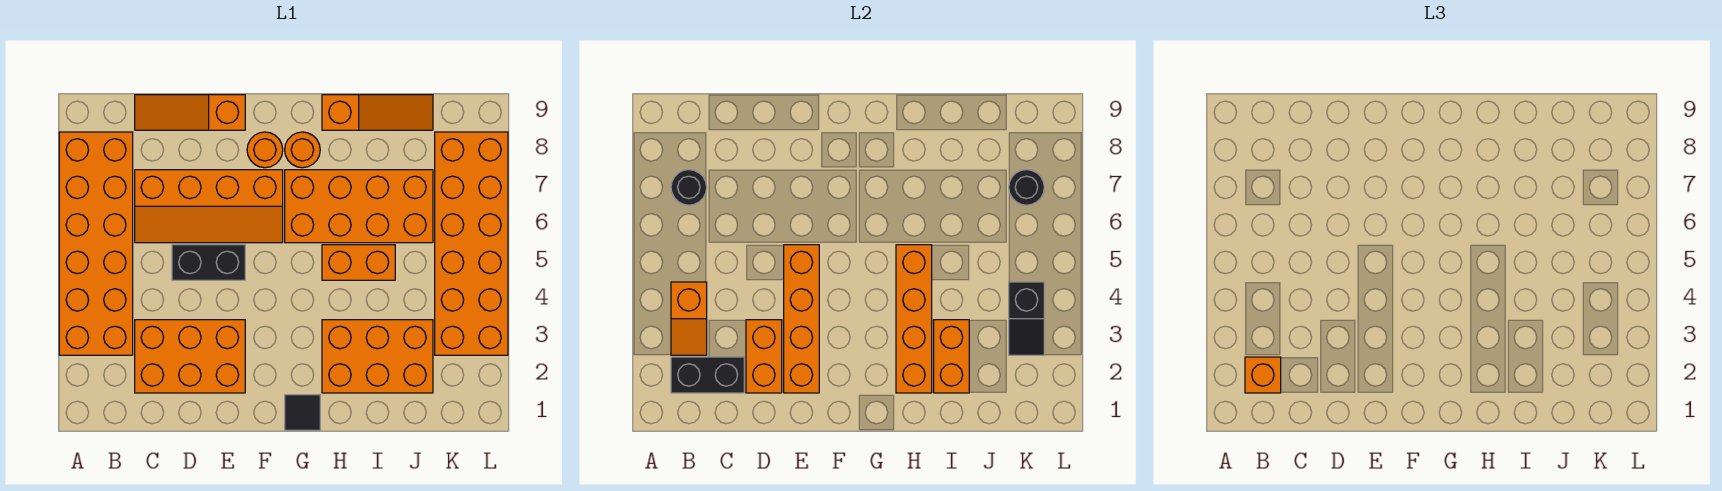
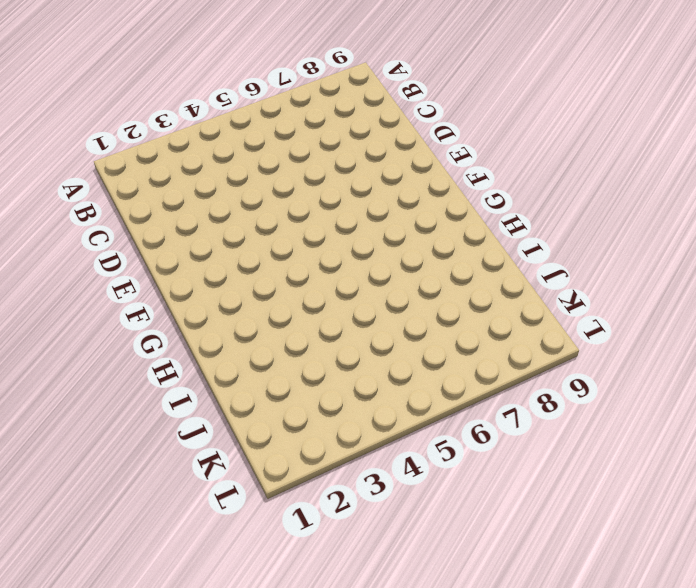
none -> orange 2x6 brick [59,132,133,355]
none -> orange 2x3 brick [135,320,245,393]
none -> orange 2x4 slope [135,170,283,243]

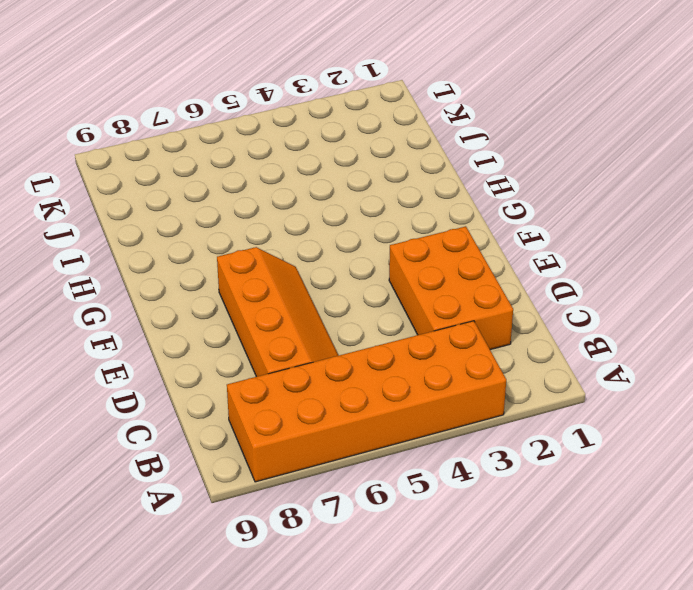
none -> orange 1x3 slope [135,95,245,130]
none -> black 1x2 brick [172,245,245,280]
none -> orange 1x1 round brick [247,132,283,168]

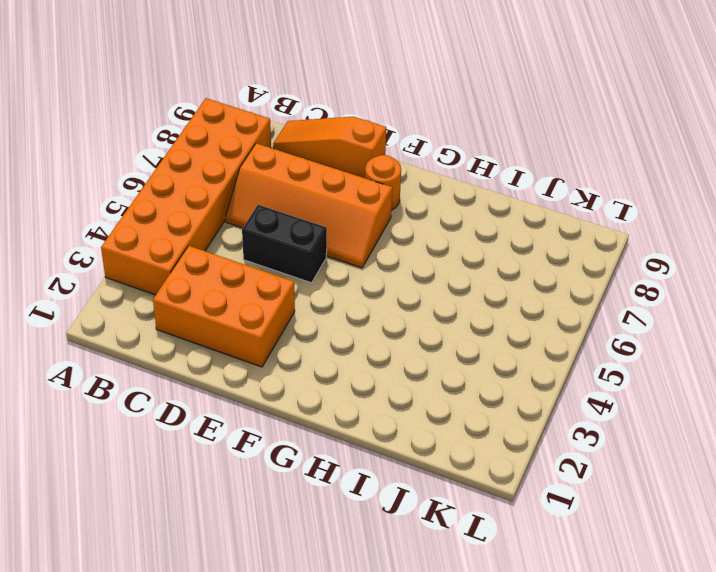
none -> black 1x1 tile [285,395,320,430]
none -> orange 2x4 brick [285,170,433,243]
none -> orange 1x1 round brick [285,132,320,168]

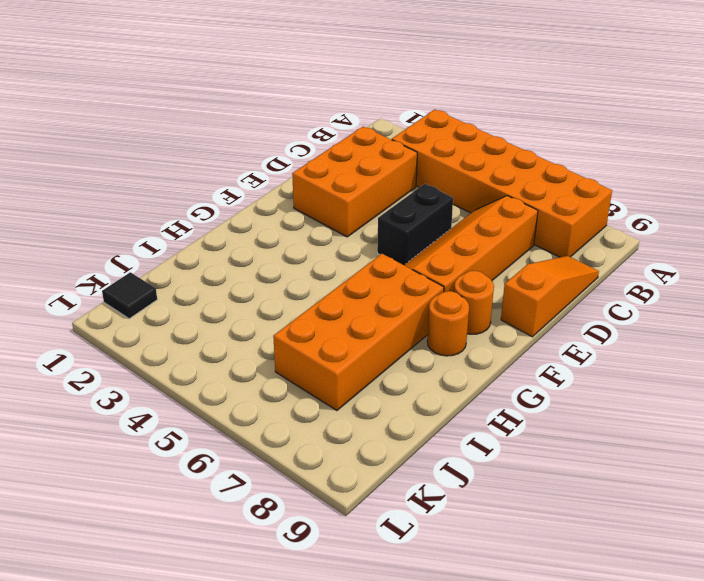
black 1x1 tile [102,272,157,319] -> black 1x1 tile moved to [285,395,320,430]
none -> orange 2x3 brick [322,320,433,393]
none -> orange 1x2 brick [322,245,395,280]
none -> orange 1x3 slope [322,95,433,130]

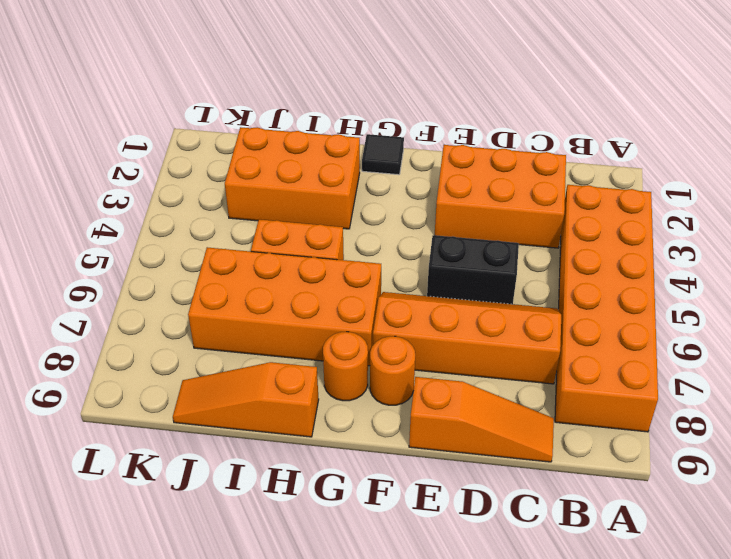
none -> orange 2x6 brick [435,132,508,355]
none -> black 1x2 brick [671,357,744,393]
none -> orange 1x2 slope [671,282,707,355]

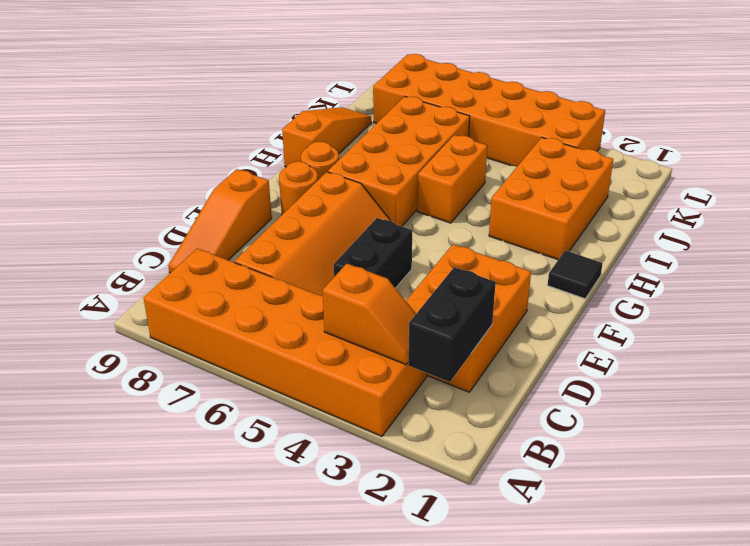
none -> black 1x1 round brick [671,170,707,205]
none -> orange 1x2 brick [746,320,782,393]
none -> orange 1x4 brick [784,245,819,393]

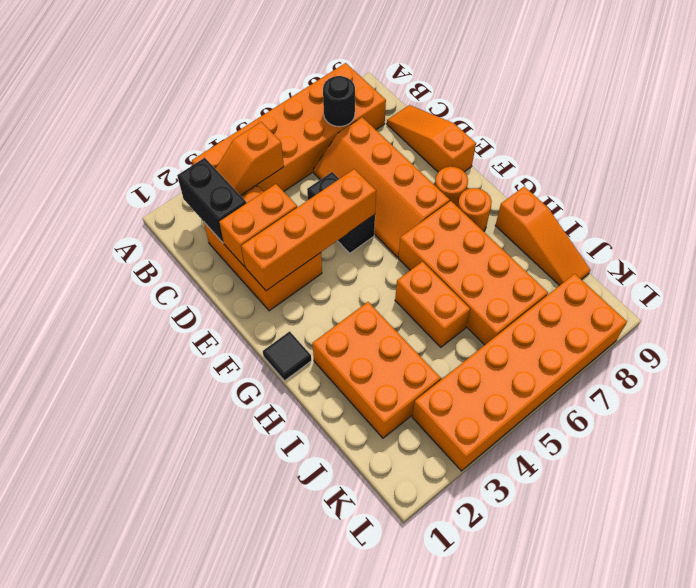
none -> orange 1x4 brick [896,245,932,393]
none -> orange 1x2 brick [934,320,969,393]
none -> black 1x2 slope [1009,282,1044,355]

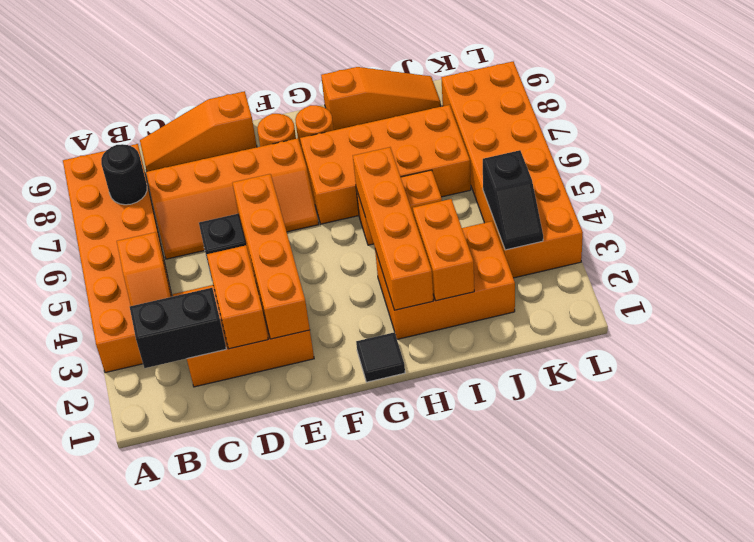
none -> black 1x1 round brick [1009,170,1044,205]
none -> orange 1x1 brick [1245,357,1281,393]

